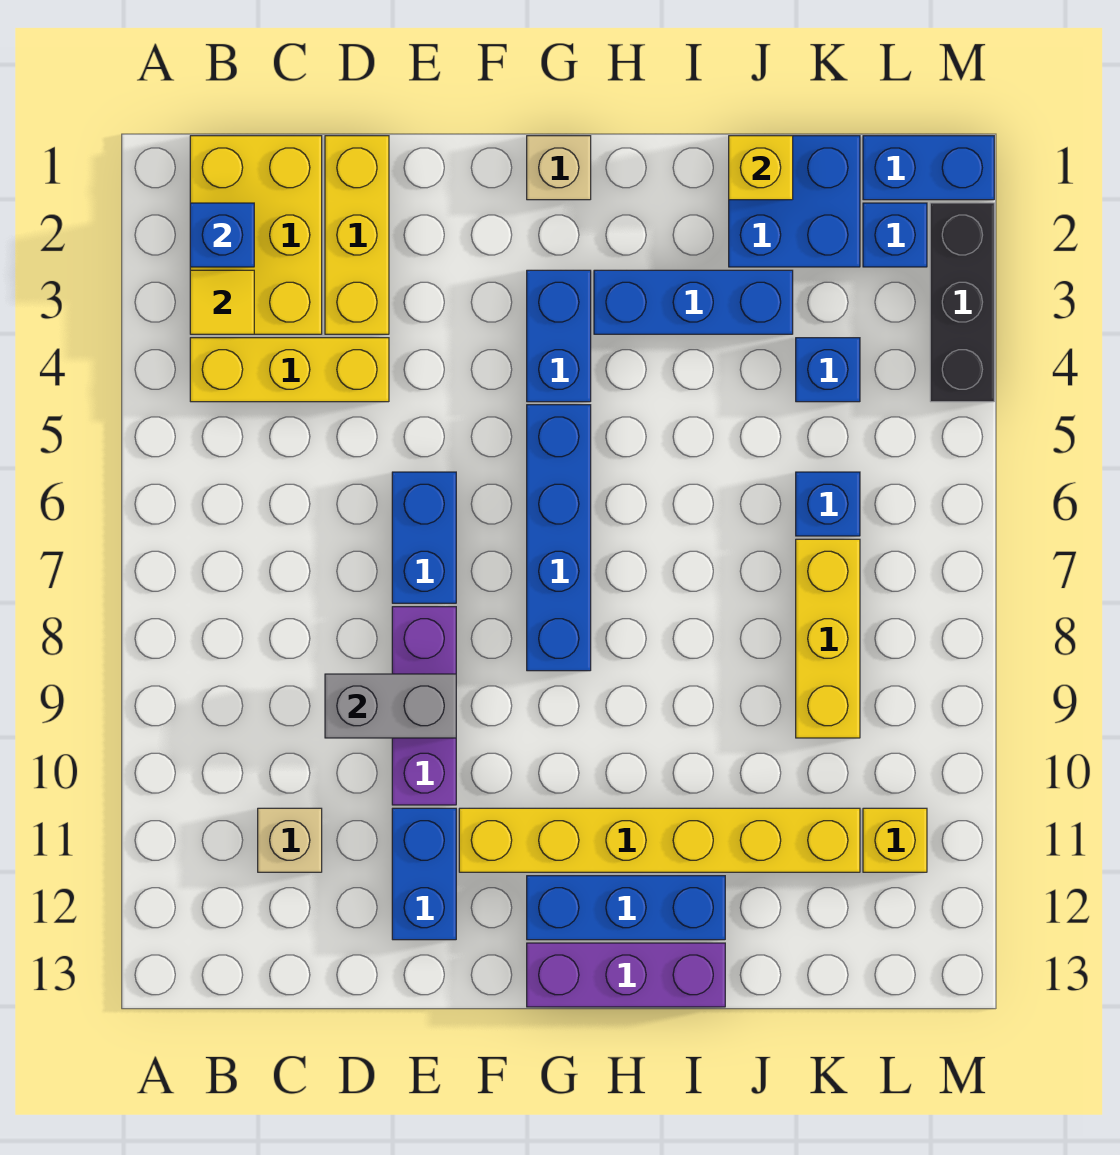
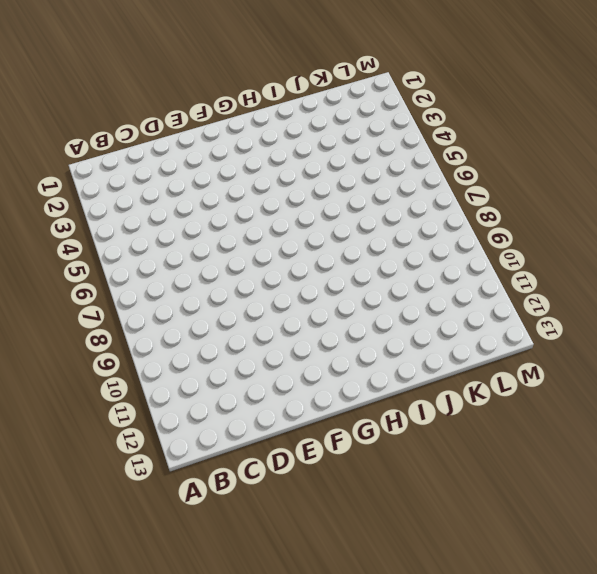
none -> yellow 2x3 brick [190,136,322,334]
none -> yellow 1x3 brick [190,338,389,402]
none -> tan 1x1 brick [258,808,322,872]

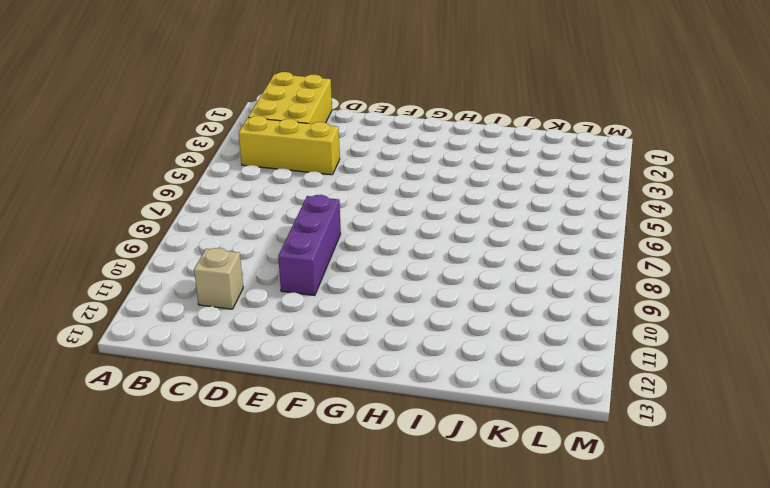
none -> yellow 1x3 brick [325,136,389,334]
none -> blue 1x2 brick [392,472,456,603]
none -> blue 1x2 brick [392,808,456,940]

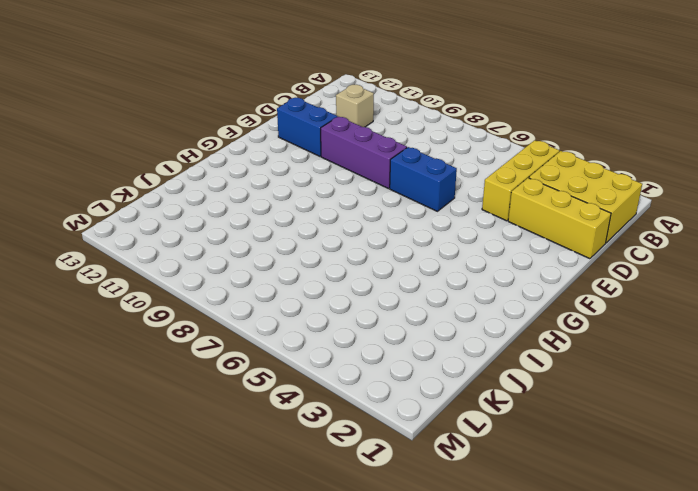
none -> yellow 1x6 brick [459,808,860,872]
none -> tan 1x1 brick [527,136,591,200]
none -> blue 1x2 brick [527,270,591,402]

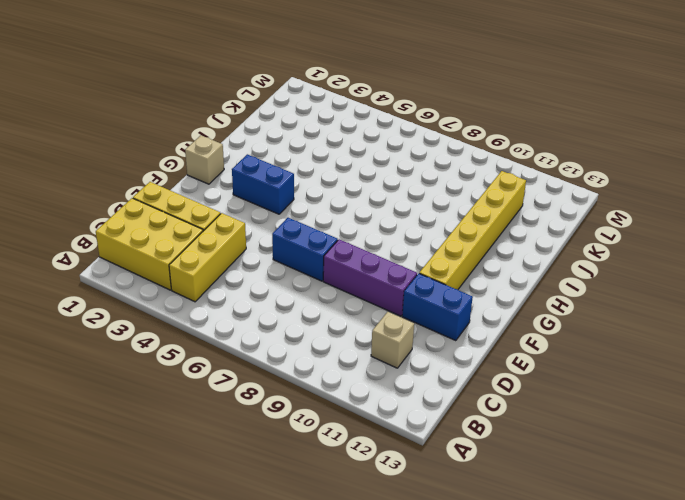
none -> blue 1x4 brick [527,405,591,671]
none -> blue 1x3 brick [527,876,725,940]
none -> purple 1x3 brick [527,943,725,1007]

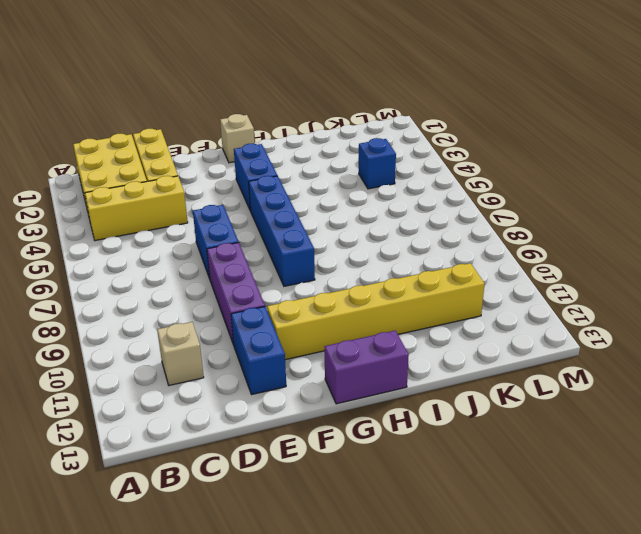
purple 1x2 brick [325,331,409,404] -> purple 1x3 brick [527,943,725,1007]
none -> blue 1x3 brick [527,876,725,940]
none -> blue 1x3 brick [594,270,793,334]
none -> blue 2x2 brick [729,136,860,267]

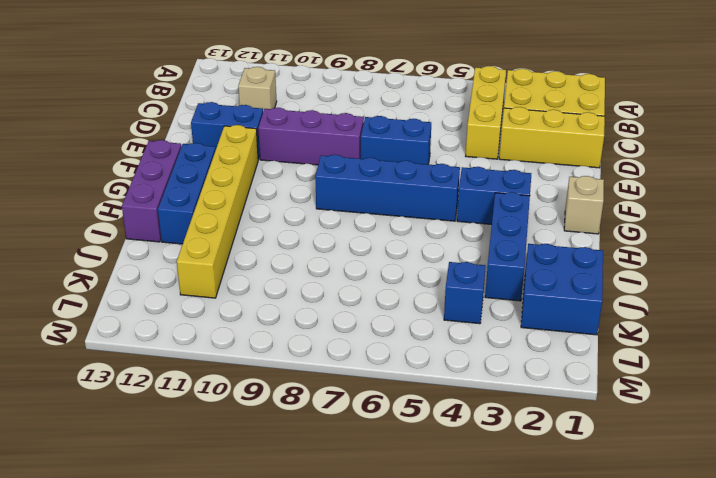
none -> blue 1x1 brick [796,472,860,536]
none -> yellow 1x3 brick [796,539,860,738]
none -> blue 1x2 brick [863,136,994,200]

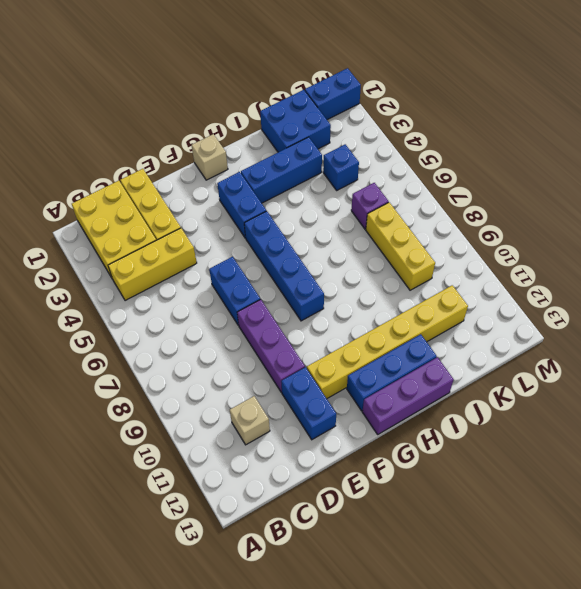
purple 1x1 brick [351,183,389,229] -> blue 1x1 brick [796,472,860,536]
none -> blue 1x1 brick [863,203,927,267]
none -> yellow 1x1 brick [863,808,927,872]
none -> black 1x3 brick [930,203,994,402]

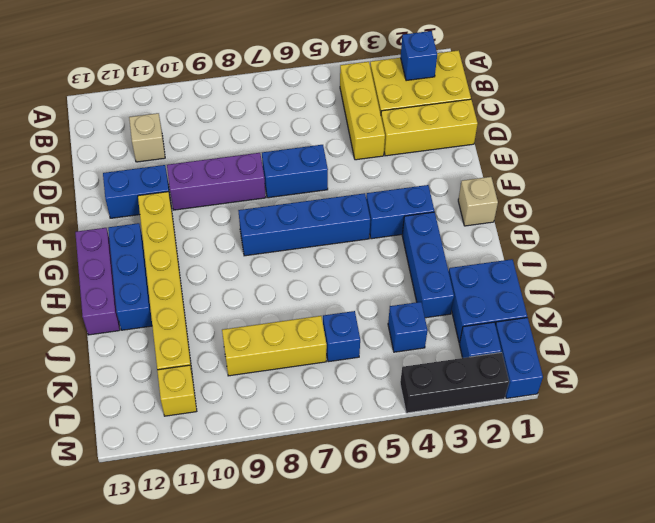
none -> yellow 1x1 tile [190,270,254,334]
none -> grey 1x2 brick [325,674,456,738]
none -> yellow 1x1 brick [729,136,793,200]

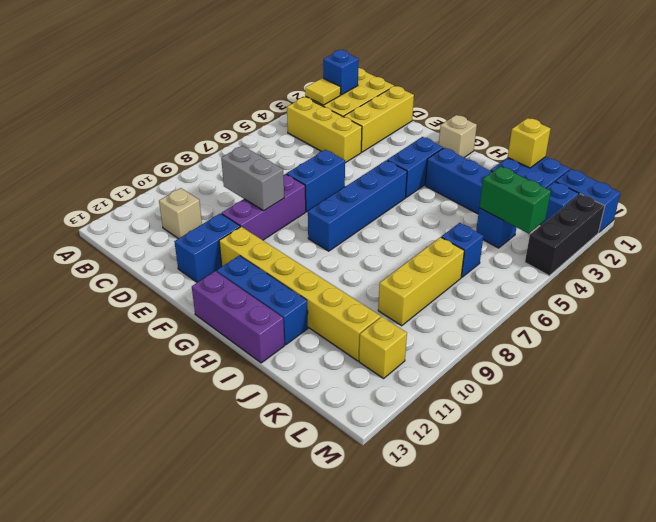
green 1x2 brick [479,166,551,234] -> none

